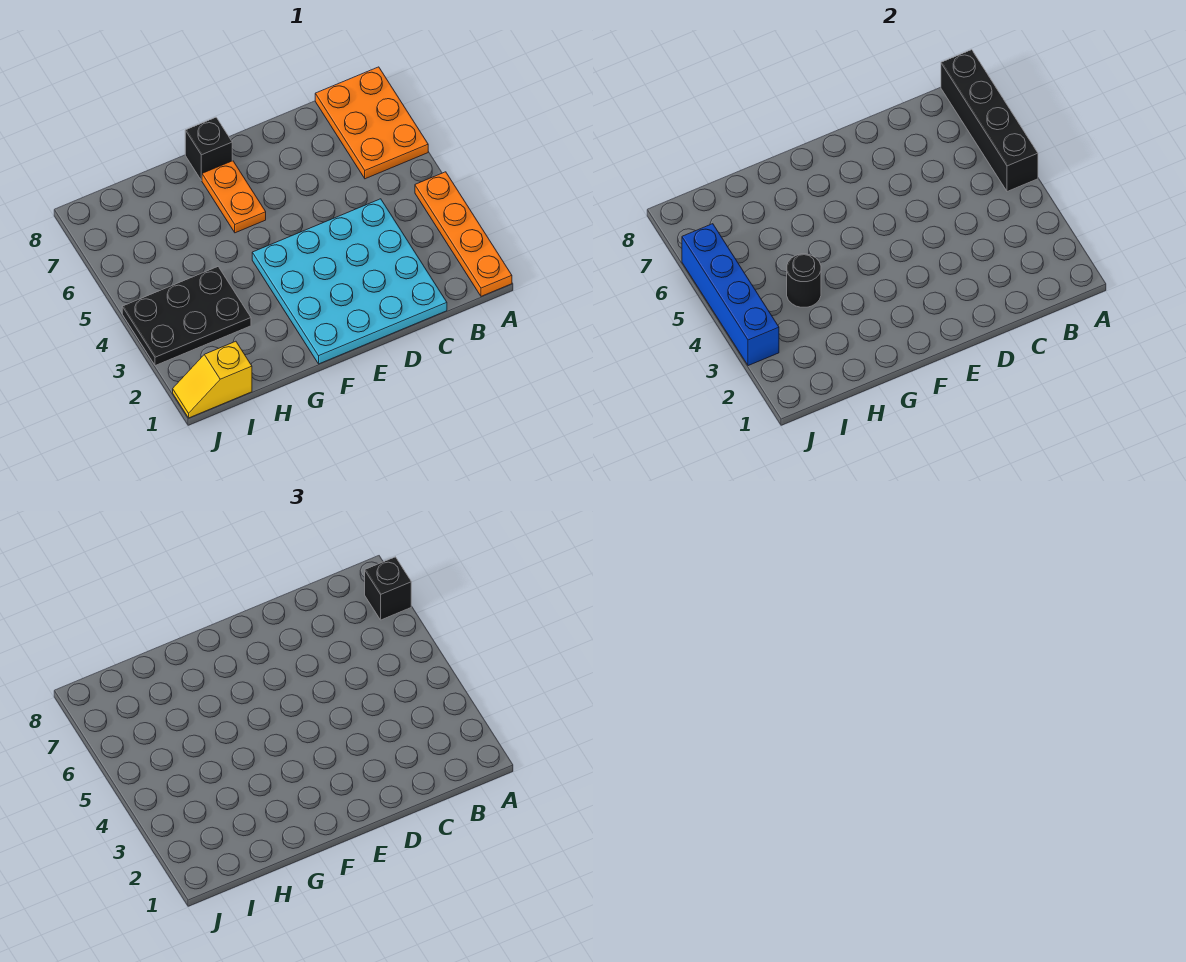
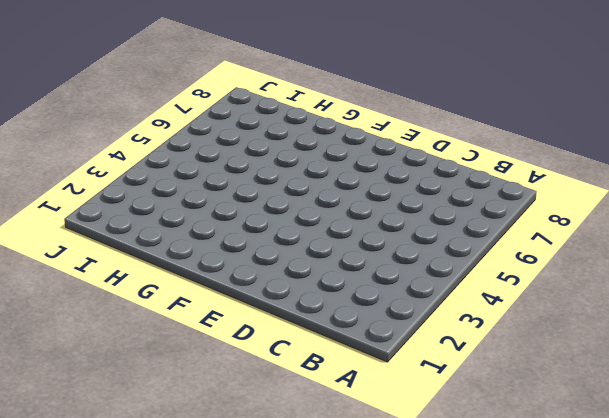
none -> orange 1x4 plate [415,172,512,296]
none -> orange 2x3 plate [315,67,428,179]

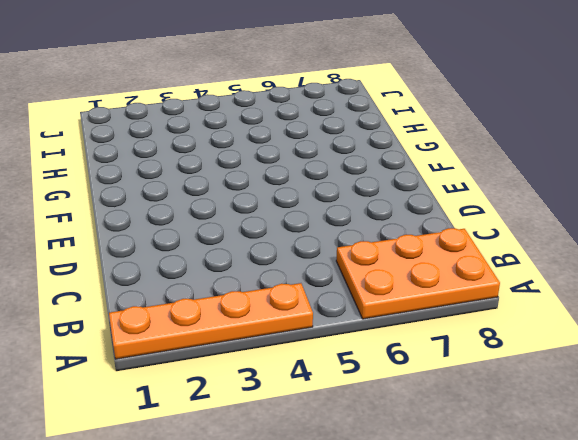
none -> cyan 4x4 plate [252,199,447,364]
none -> orange 1x2 plate [202,161,266,233]

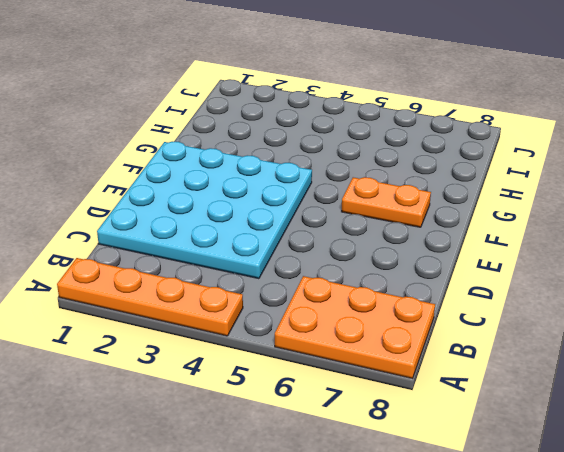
none -> black 1x1 brick [185,117,232,180]
none -> black 2x3 plate [122,267,251,366]

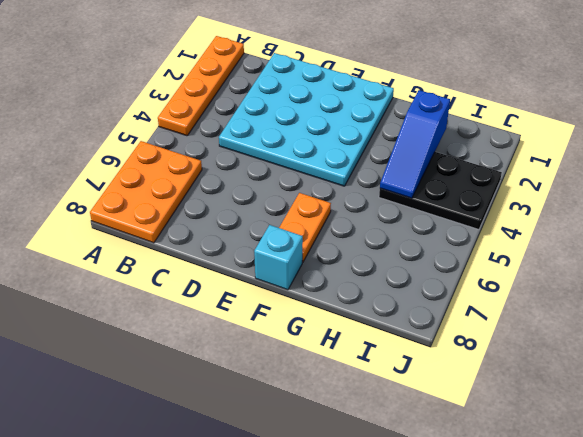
cyan 1x1 brick [254,225,303,290] -> black 1x1 brick [185,117,232,180]
blue 1x3 slope [380,90,450,198] -> black 1x1 round brick [787,254,821,307]
none -> yellow 1x2 slope [173,341,252,418]
none -> black 1x4 brick [941,50,1038,192]

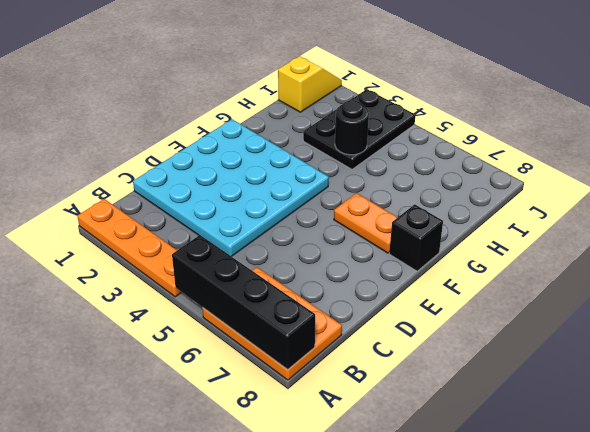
none -> blue 1x4 brick [682,224,779,366]
none -> black 1x1 brick [365,557,411,620]

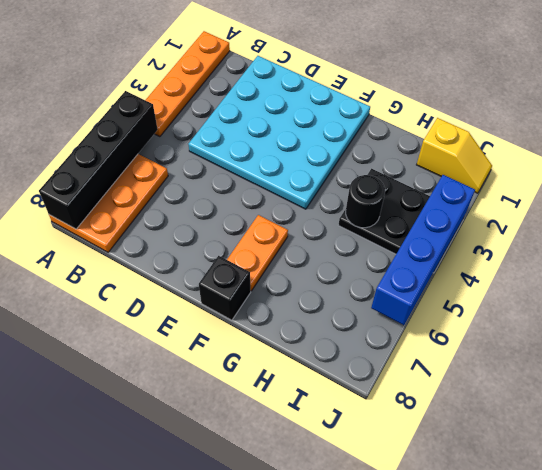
none -> black 1x1 brick [365,557,411,620]

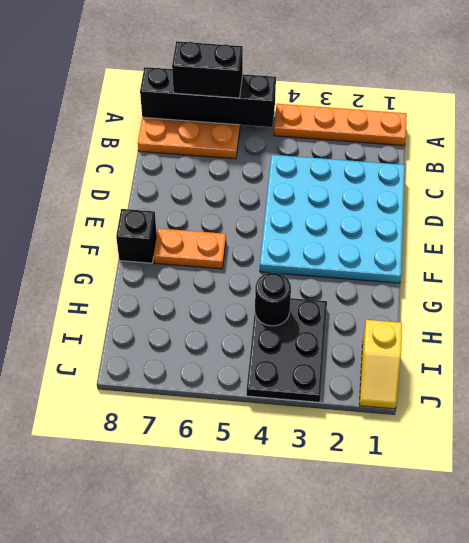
black 1x2 brick [172,41,243,98] -> black 1x1 brick [365,557,411,620]
none -> blue 1x4 brick [682,224,779,366]

